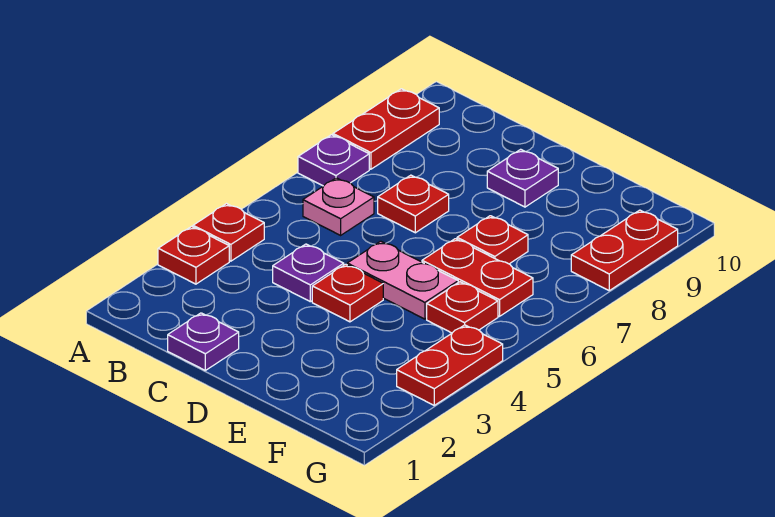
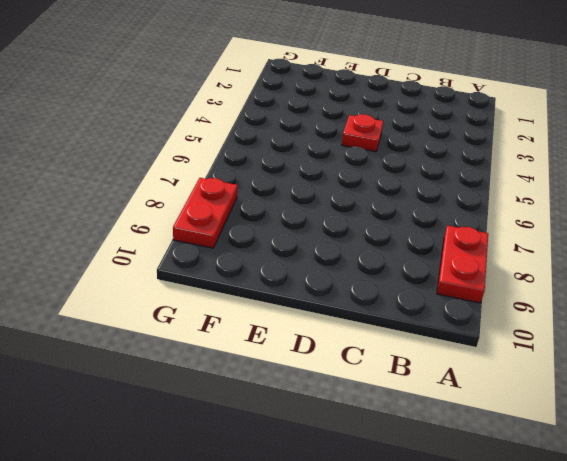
none -> red 1x1 plate [158,227,229,284]
none -> red 1x1 plate [193,204,264,261]
none -> purple 1x1 plate [298,135,369,186]

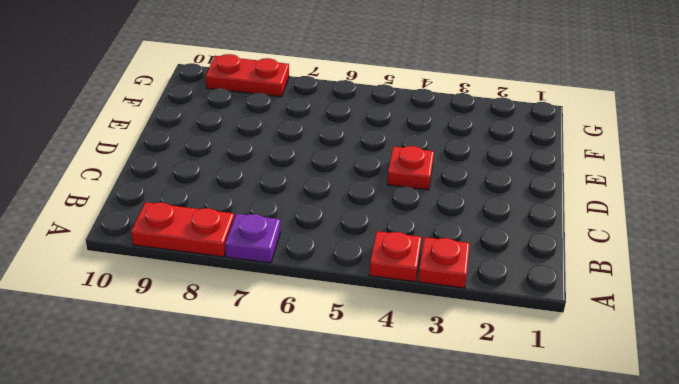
none -> pink 1x1 plate [303,178,374,235]
none -> purple 1x1 plate [168,313,239,370]
none -> purple 1x1 plate [273,244,344,302]

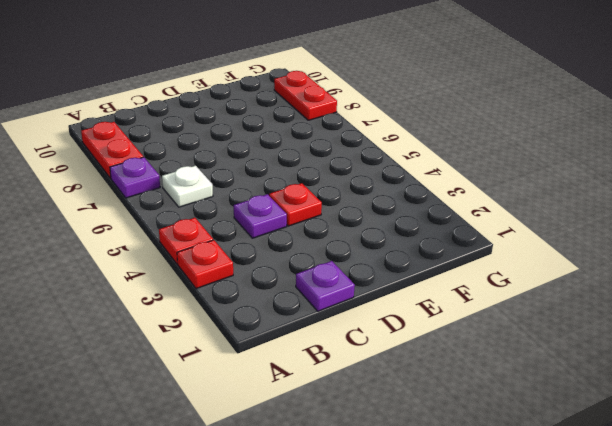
white 1x1 plate [162,166,213,207] -> pink 1x1 plate [303,178,374,235]
none -> red 1x1 plate [378,175,449,233]
none -> pink 1x2 plate [347,241,458,319]
none -> purple 1x1 plate [487,149,558,207]

